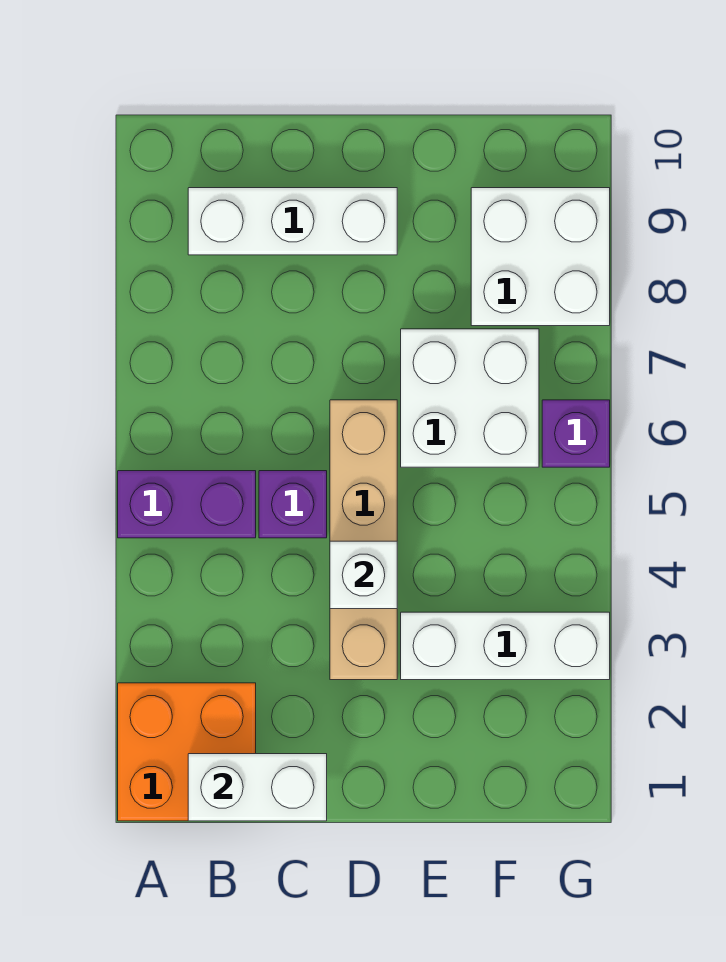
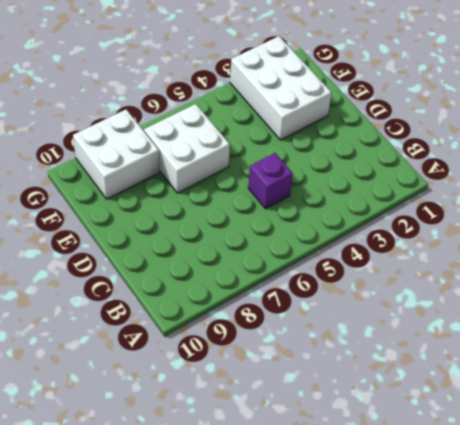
white 2x3 brick [230,36,332,140] -> white 1x3 brick [401,612,610,680]
none -> orange 2x2 brick [118,683,256,821]
none -> purple 1x2 brick [118,471,256,538]

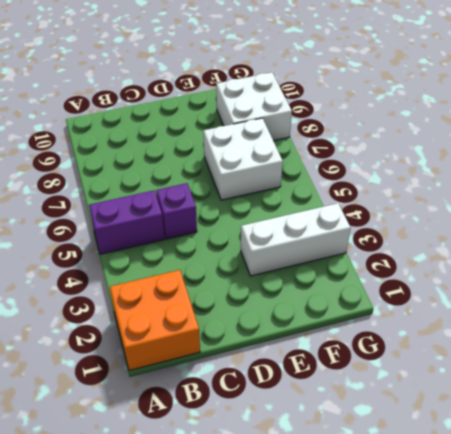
none -> white 1x3 brick [188,188,397,255]
none -> tan 1x4 brick [330,400,397,680]

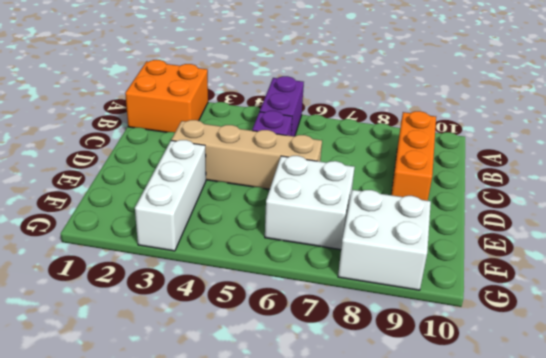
orange 1x3 brick [391,111,436,201] -> white 1x3 brick [188,188,397,255]
none -> purple 1x1 brick [542,400,610,467]
none -> white 1x2 brick [188,754,327,821]

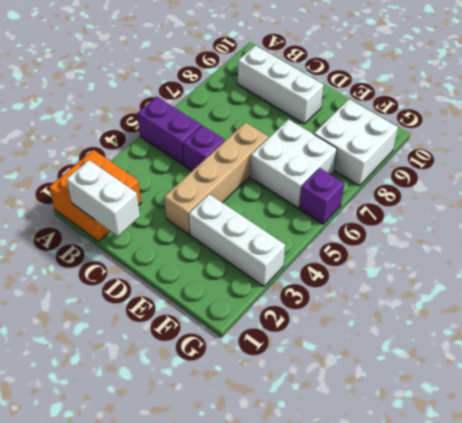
none -> white 1x1 brick [330,541,397,609]

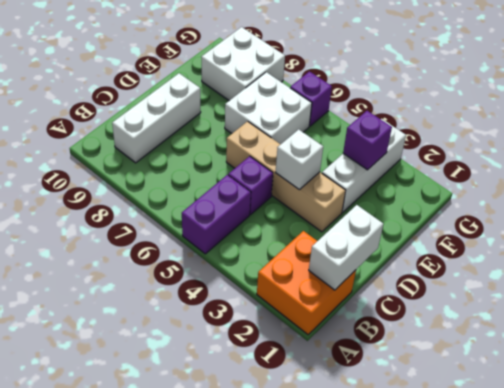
purple 1x1 brick [343,111,392,170] -> none

